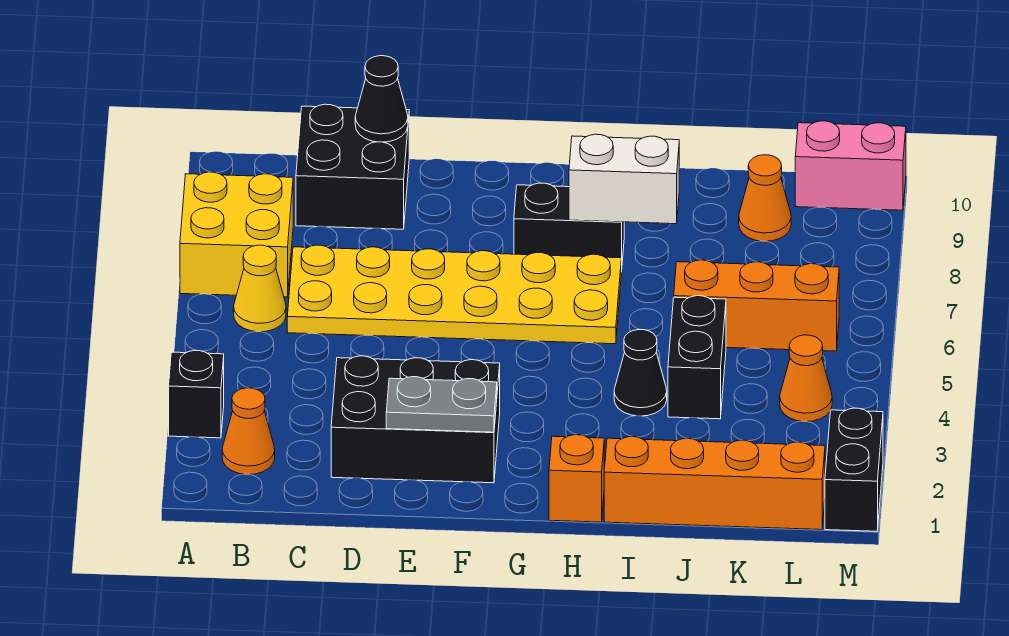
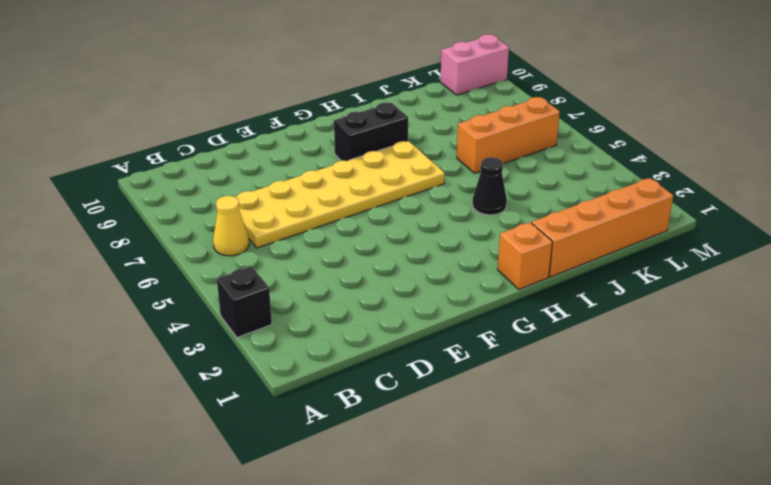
none -> yellow 2x2 brick [180,172,293,297]
none -> orange 1x1 cone [222,388,275,474]
none -> black 2x2 brick [296,104,409,229]

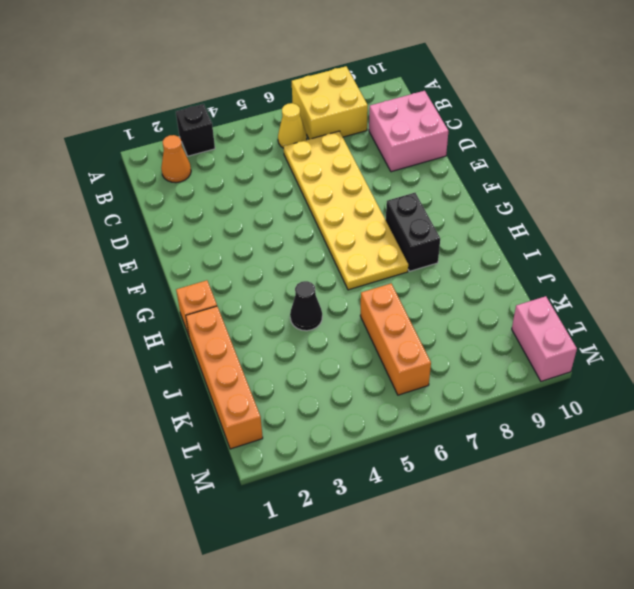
pink 2x2 brick [369,91,448,172] -> black 2x2 brick [296,104,409,229]
none -> black 2x3 brick [331,356,500,483]
none -> black 1x2 brick [668,296,726,419]
none -> orange 1x1 cone [739,155,791,241]

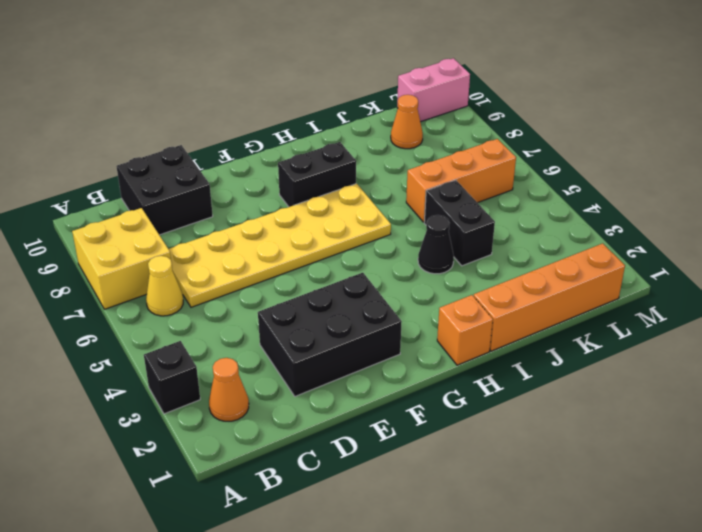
none -> orange 1x1 cone [780,335,832,422]
none -> black 1x2 brick [825,408,883,531]
none -> black 1x1 cone [355,56,408,142]

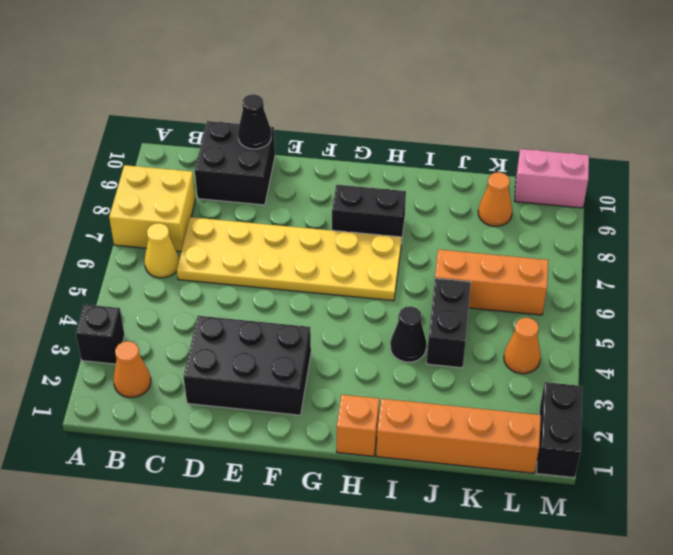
none -> grey 1x2 plate [386,377,497,432]
none -> white 1x2 brick [569,134,679,224]

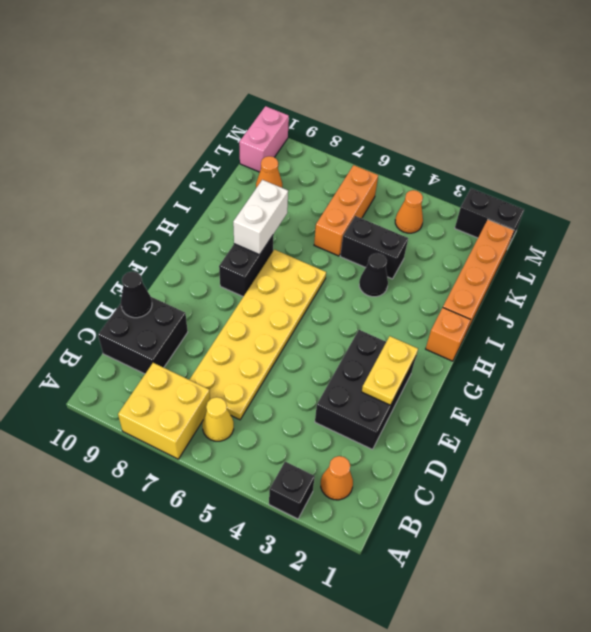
yellow 1x2 plate [362,336,418,405] -> grey 1x2 plate [386,377,497,432]

